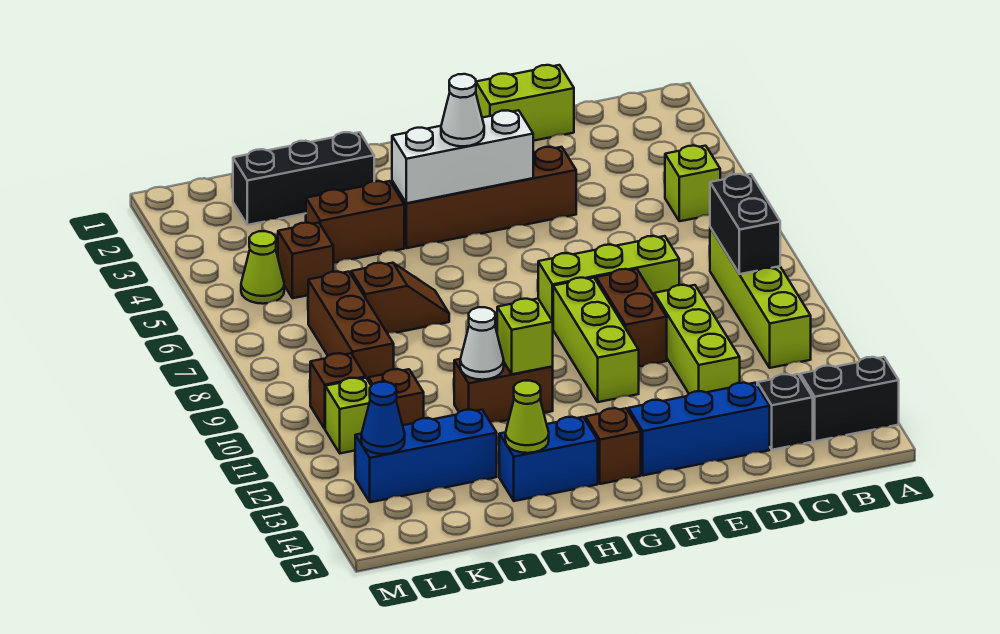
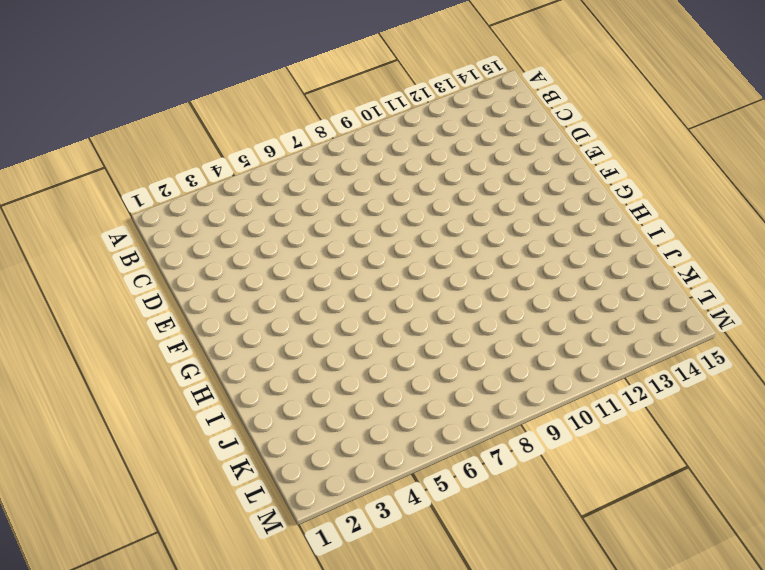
none -> black 1x2 brick [800,357,899,441]
none -> lime 1x1 brick [665,146,720,221]
none -> lime 1x4 brick [710,227,811,368]
none -> black 1x1 brick [757,374,813,450]

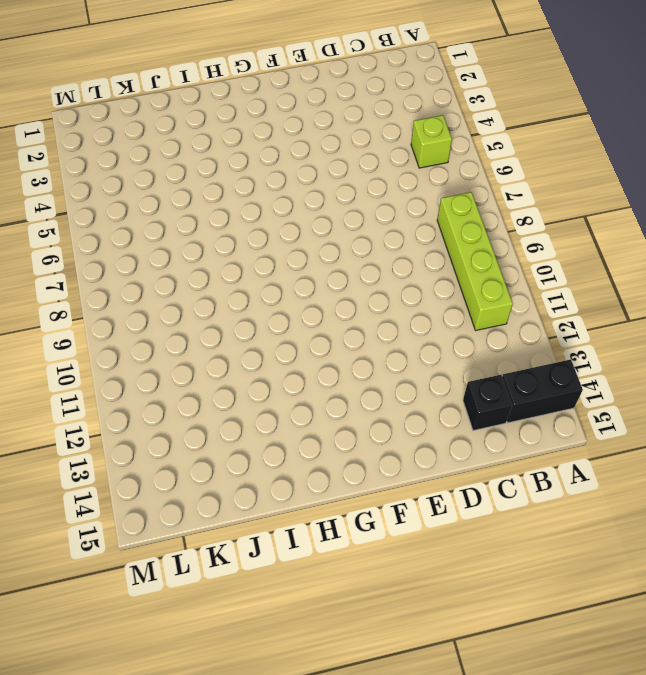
none -> lime 1x2 brick [476,65,574,141]
none -> lime 1x3 brick [538,236,679,322]
none -> lime 1x3 brick [654,285,740,394]
none -> blue 1x3 brick [628,383,770,475]

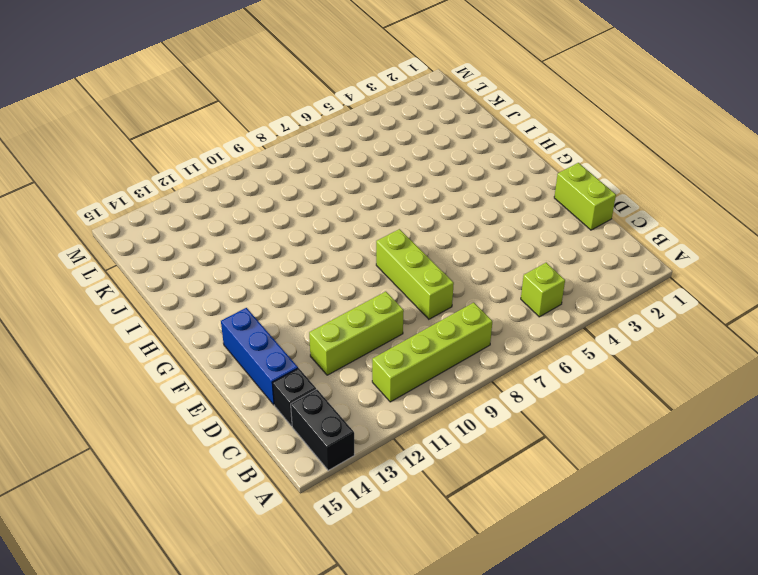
none -> brown 1x4 brick [392,147,576,248]
none -> brown 1x2 brick [596,269,667,367]
none -> lime 1x3 brick [553,278,639,402]
none -> brown 1x1 brick [585,408,641,484]

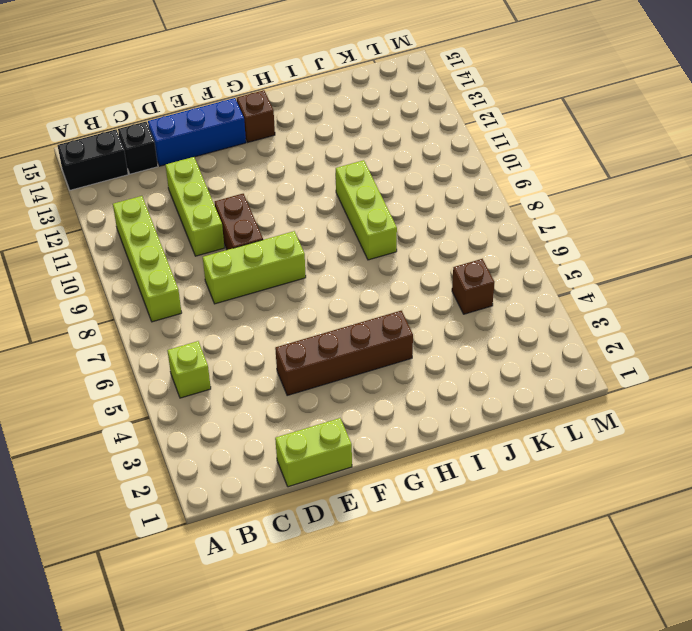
lime 1x3 brick [336,160,397,260] -> lime 1x3 brick moved to [553,278,639,402]
none -> brown 1x2 brick [454,359,553,423]
none -> blue 1x2 brick [499,417,598,501]
none -> black 1x3 brick [233,132,374,225]
none -> brown 1x2 brick [306,181,404,263]

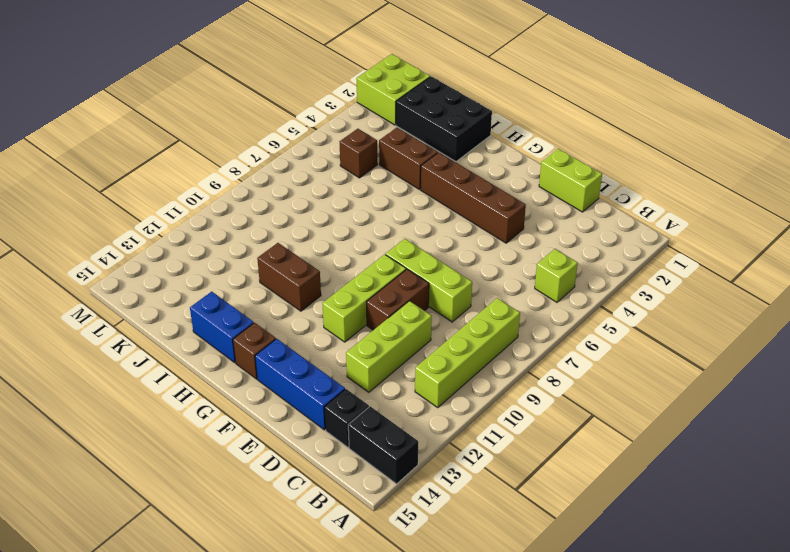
black 2x3 brick [396,76,492,162] -> black 1x3 brick [233,132,374,225]
lime 2x2 brick [356,54,430,125] -> none
none -> brown 1x2 slope [351,263,449,333]
none -> blue 1x3 brick [355,410,497,502]
none -> brown 1x3 brick [308,272,394,380]
none -> brown 1x1 brick [368,369,424,425]

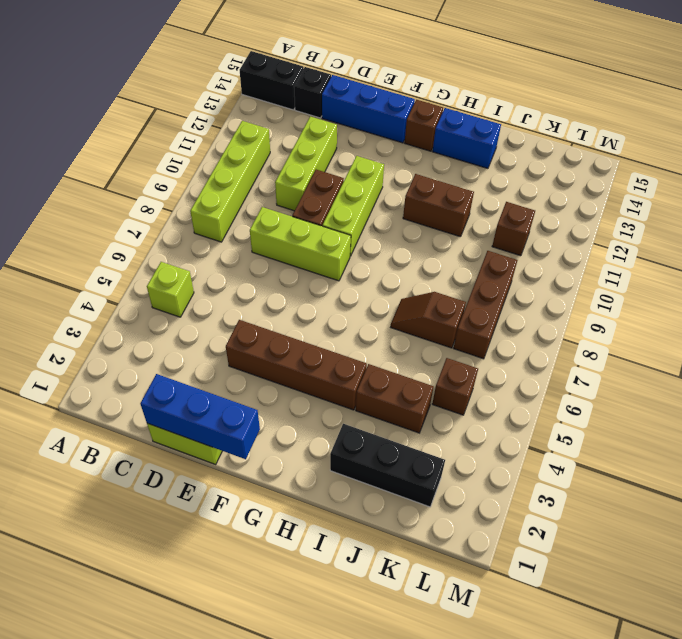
blue 1x3 brick [140,374,260,459] -> blue 1x3 brick moved to [355,410,497,502]
none -> lime 1x1 cone [241,231,284,304]
none -> brown 1x1 brick [310,353,366,429]
none -> lime 1x1 brick [325,378,371,453]
none -> black 1x2 brick [710,174,780,274]

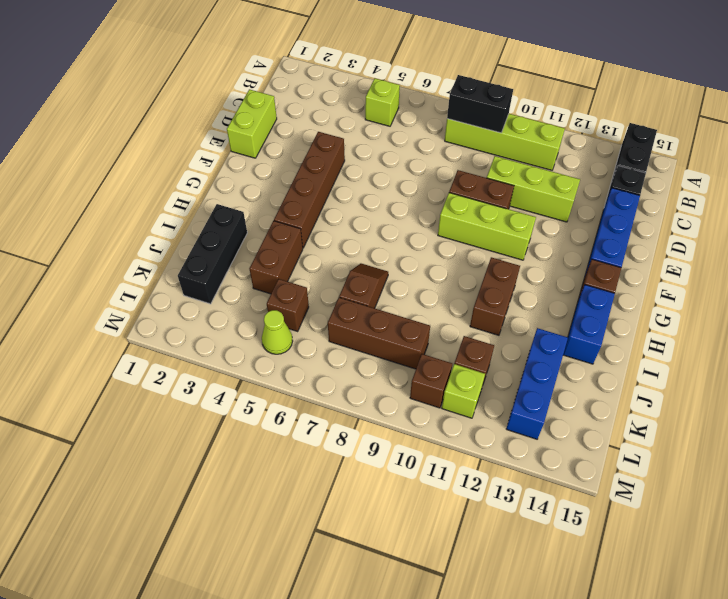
none -> lime 1x3 brick [538,236,679,322]
none -> white 1x3 brick [392,110,533,203]
none -> lime 1x1 brick [497,299,553,374]
none -> white 1x1 cone [460,307,504,380]

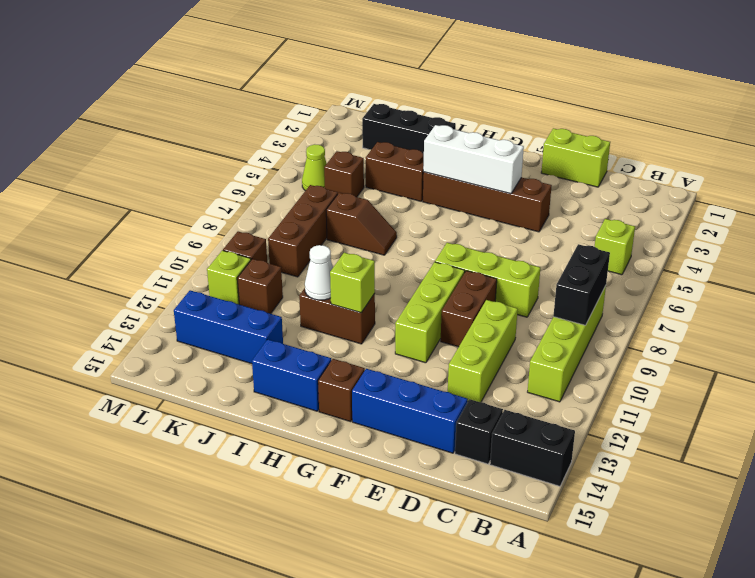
none -> lime 1x1 cone [505,381,549,453]
none -> blue 1x1 cone [361,382,405,454]
none -> white 1x1 cone [441,74,484,146]

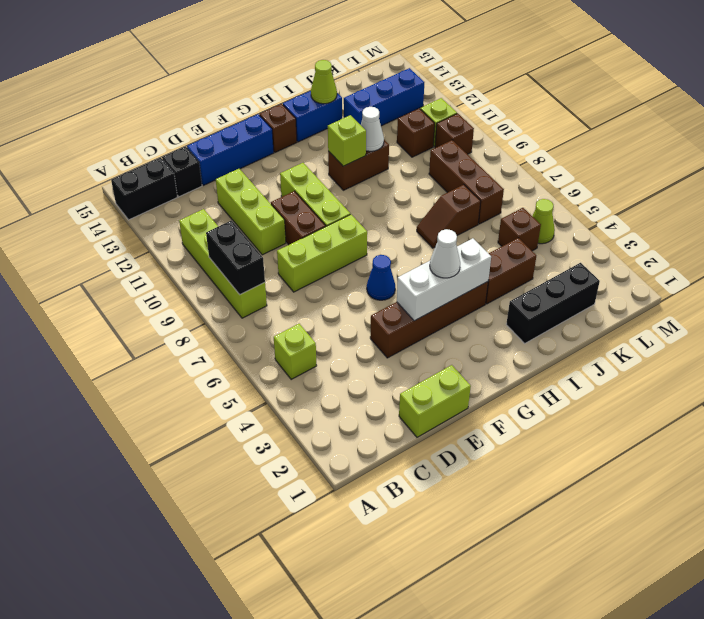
blue 1x1 cone [367,255,395,300] -> blue 1x1 cone moved to [361,382,405,454]

